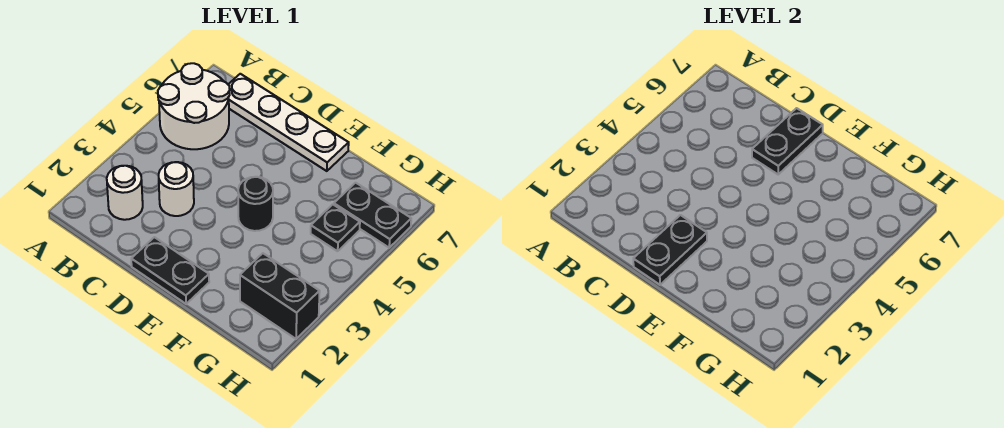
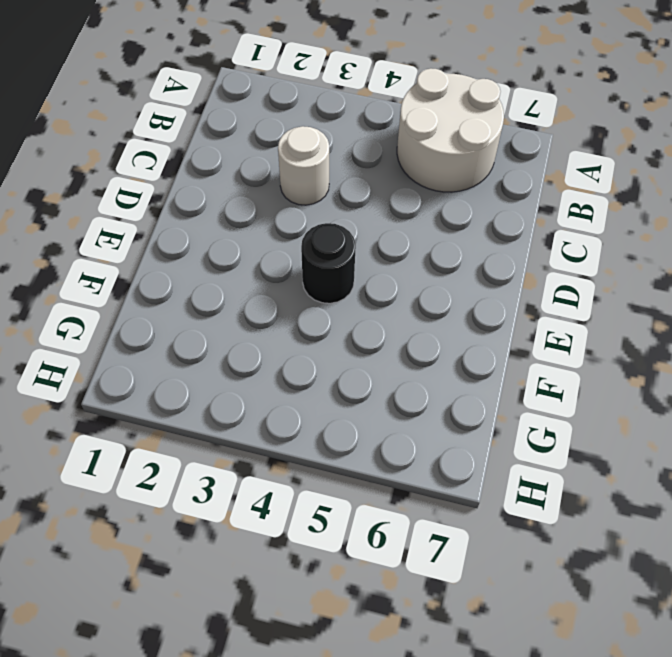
none -> white 1x1 round brick [107,166,143,220]
none -> white 1x4 plate [228,74,349,171]

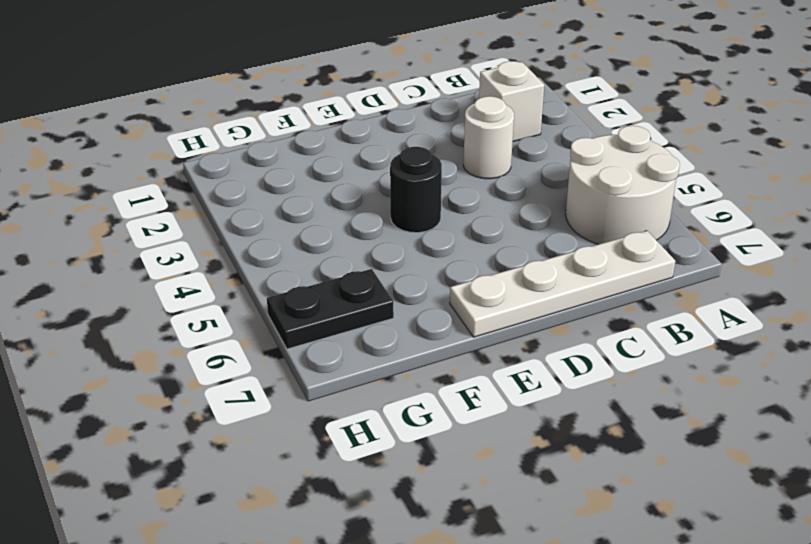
white 1x1 brick [479,61,544,141] -> white 1x1 round brick [107,166,143,220]
none -> black 1x2 plate [131,237,209,304]
none -> black 1x2 brick [240,253,320,339]

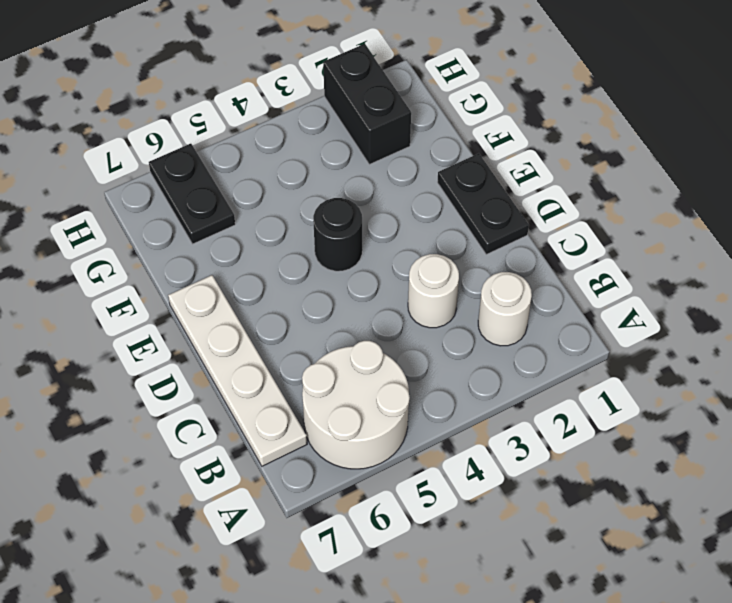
none -> black 1x1 plate [311,204,360,251]
none -> black 1x2 plate [633,215,707,285]

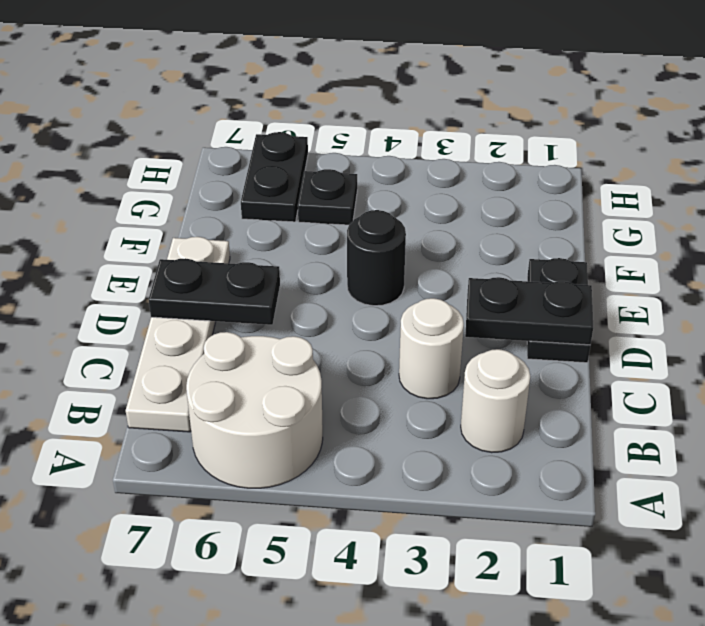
none -> black 1x2 brick [240,253,320,339]

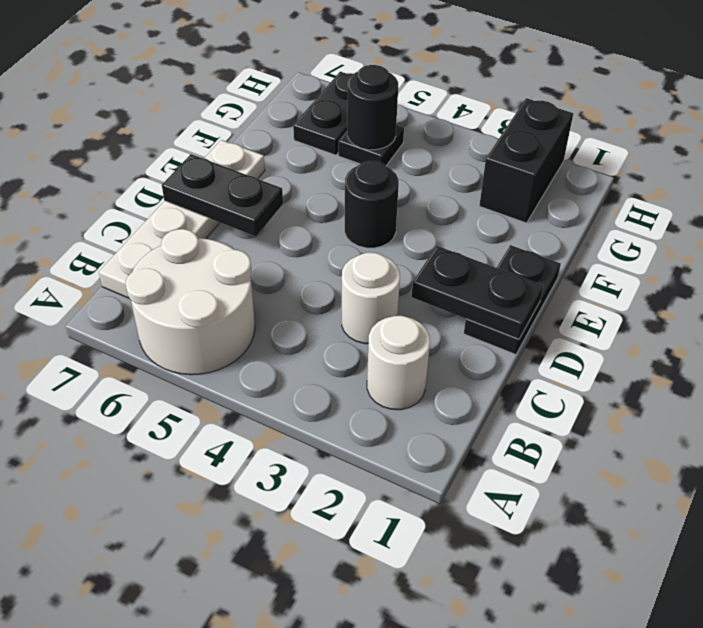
black 1x1 round brick [347,65,398,150] -> none

